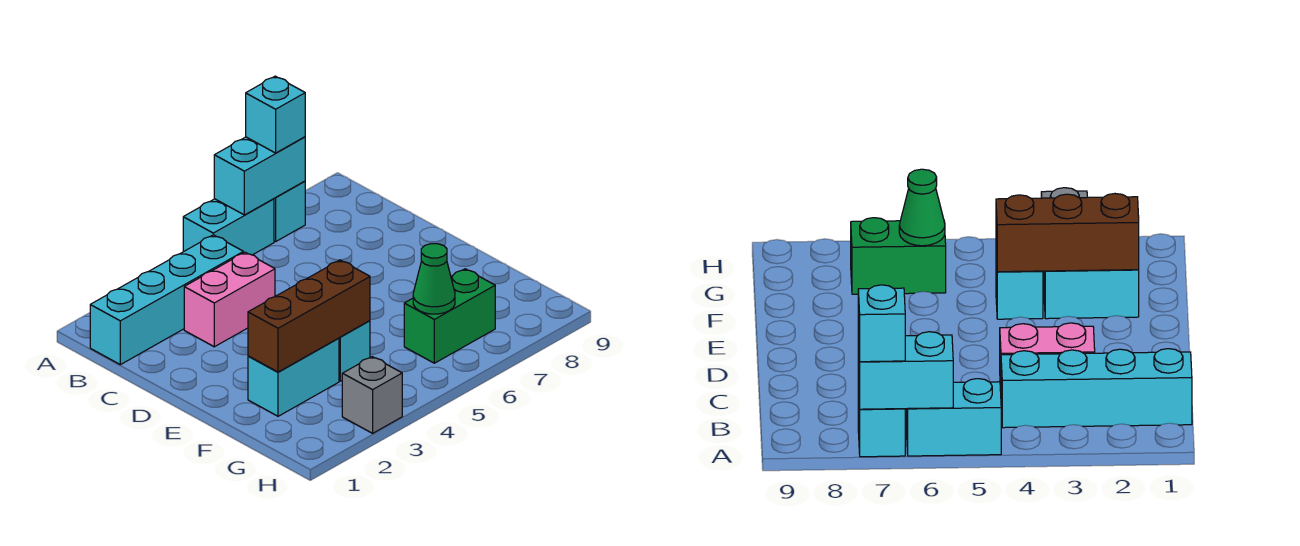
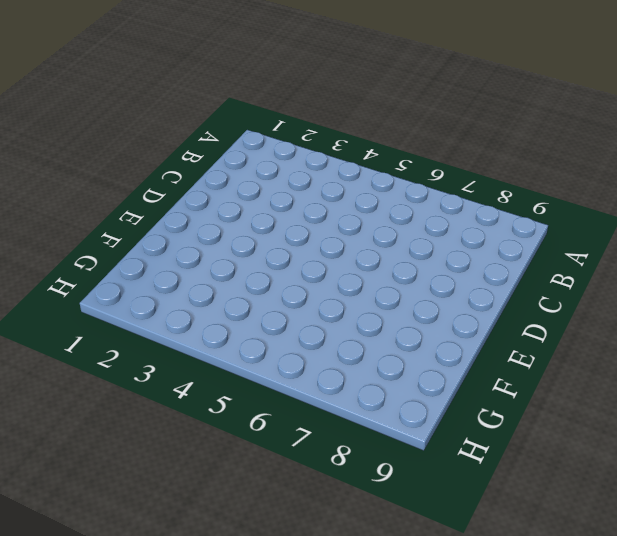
none -> cyan 1x2 brick [183,199,274,255]
none -> cyan 1x1 brick [274,181,305,242]
none -> cyan 1x4 brick [90,235,243,365]

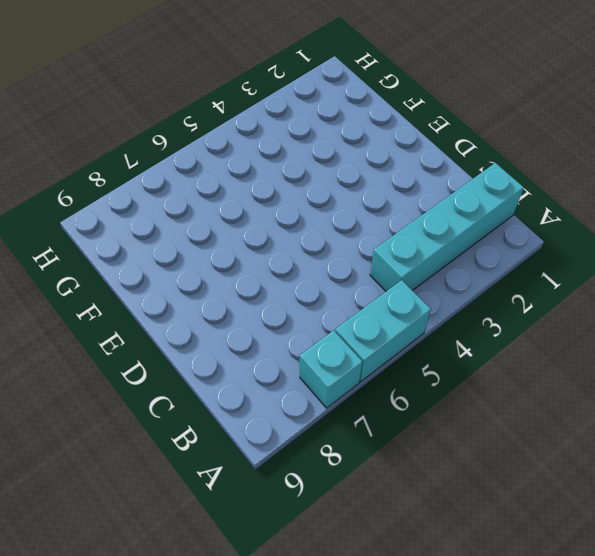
none -> pink 1x2 brick [184,252,275,347]
none -> cyan 1x2 brick [248,338,339,416]
none -> cyan 1x1 brick [339,321,370,381]

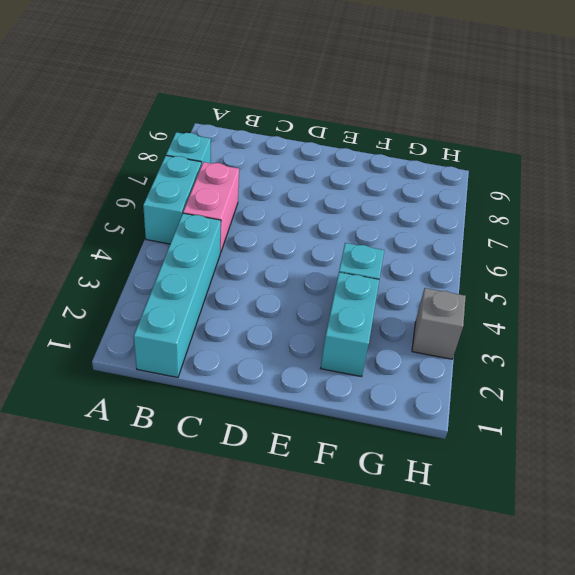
pink 1x2 brick [183,162,239,253] -> pink 1x2 brick moved to [184,252,275,347]
none -> green 1x2 brick [404,269,495,363]
none -> cyan 1x2 brick [214,137,305,215]
none -> brown 1x3 brick [248,260,370,372]

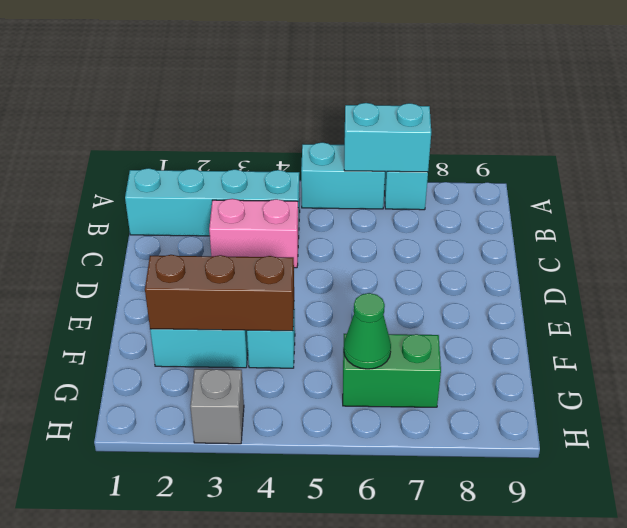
none -> cyan 1x1 brick [246,76,305,153]

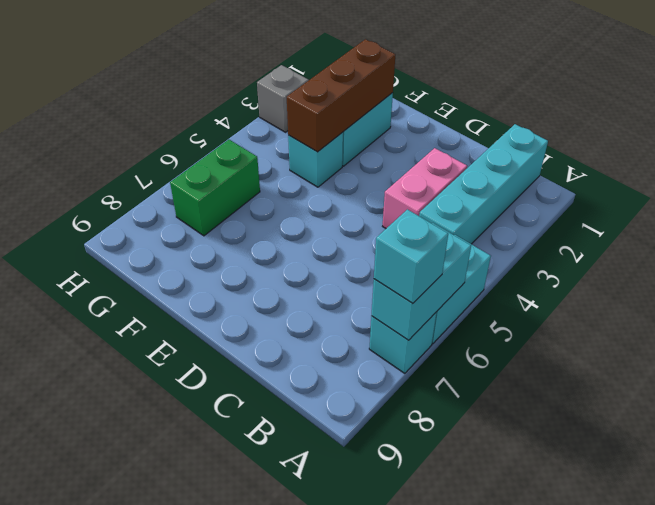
none -> green 1x1 cone [413,244,455,314]

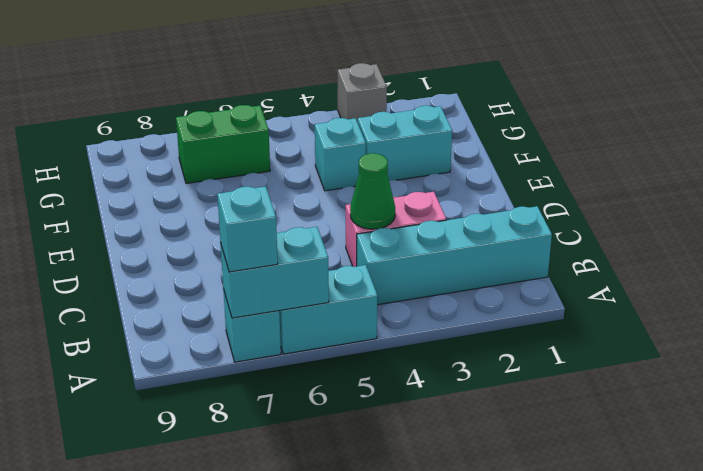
green 1x1 cone [350,153,395,229] -> green 1x1 cone moved to [413,244,455,314]
none -> brown 1x3 brick [248,260,370,372]

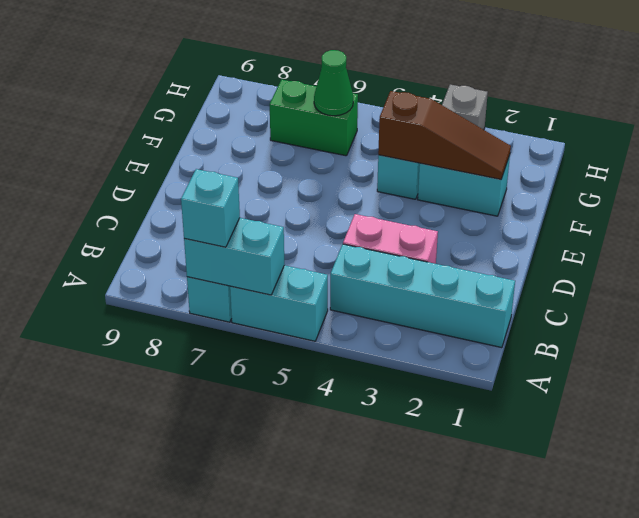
brown 1x3 slope [378,91,511,179] -> brown 1x3 brick [248,260,370,372]

